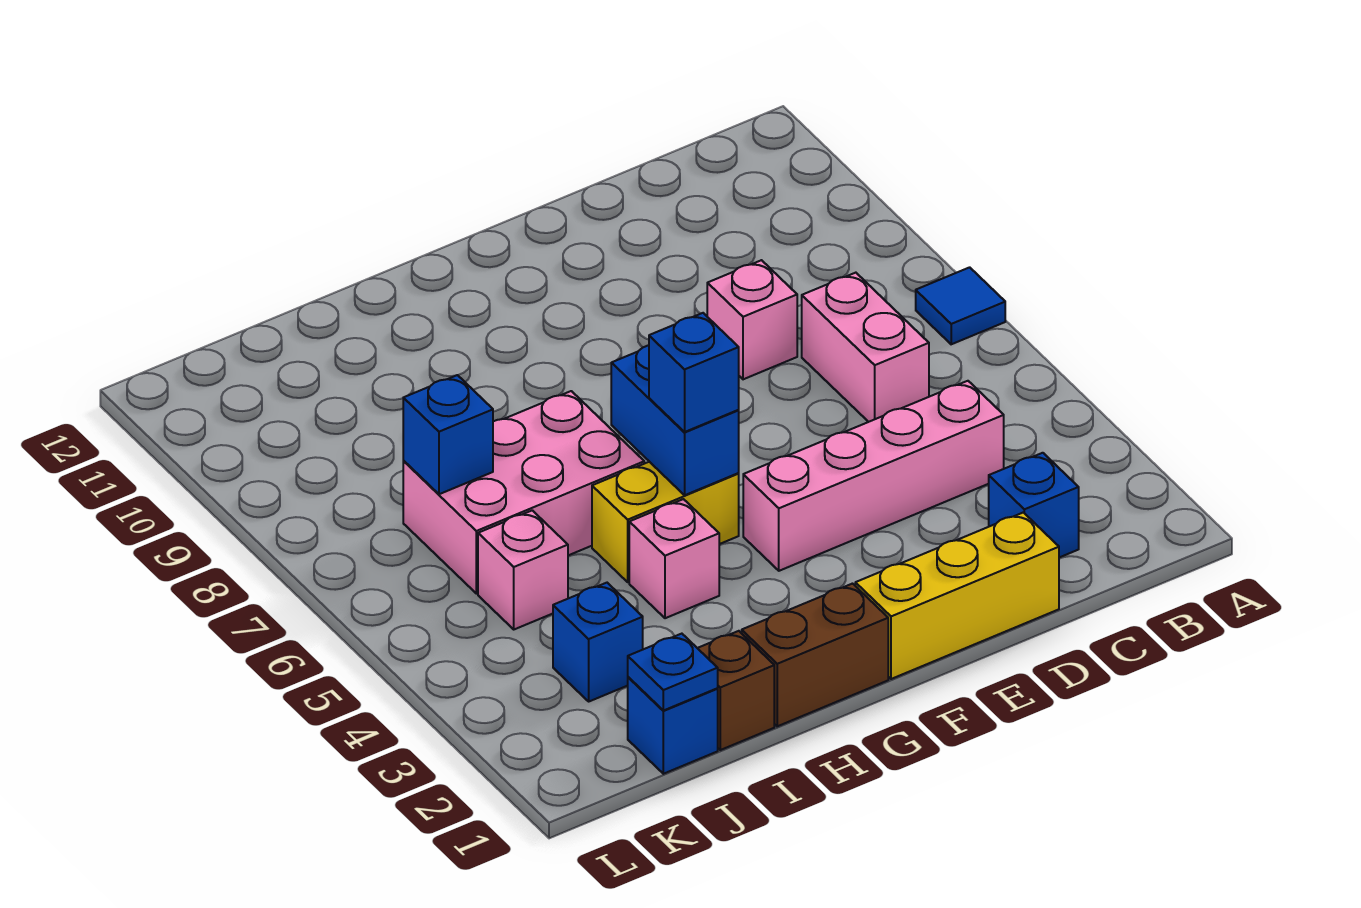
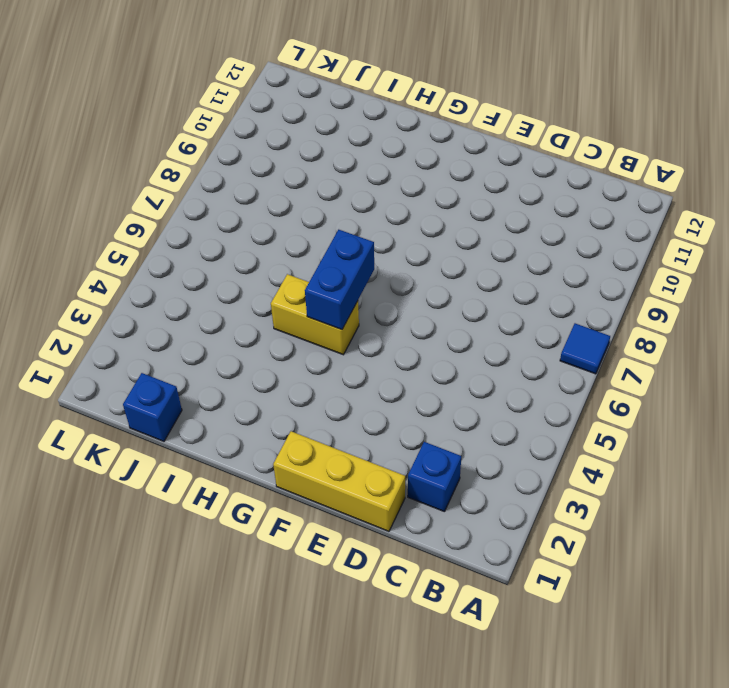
none -> pink 1x4 brick [743,381,1004,571]
none -> pink 1x2 brick [802,273,929,422]
none -> pink 1x1 brick [707,260,797,379]

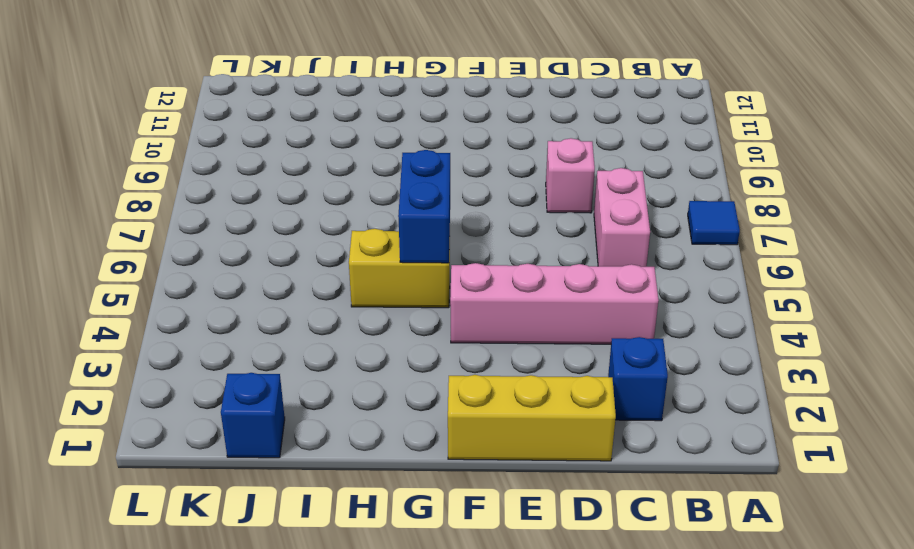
none -> brown 1x2 brick [742,584,888,726]
none -> pink 1x1 brick [629,499,719,618]
none -> pink 2x3 brick [403,391,644,594]

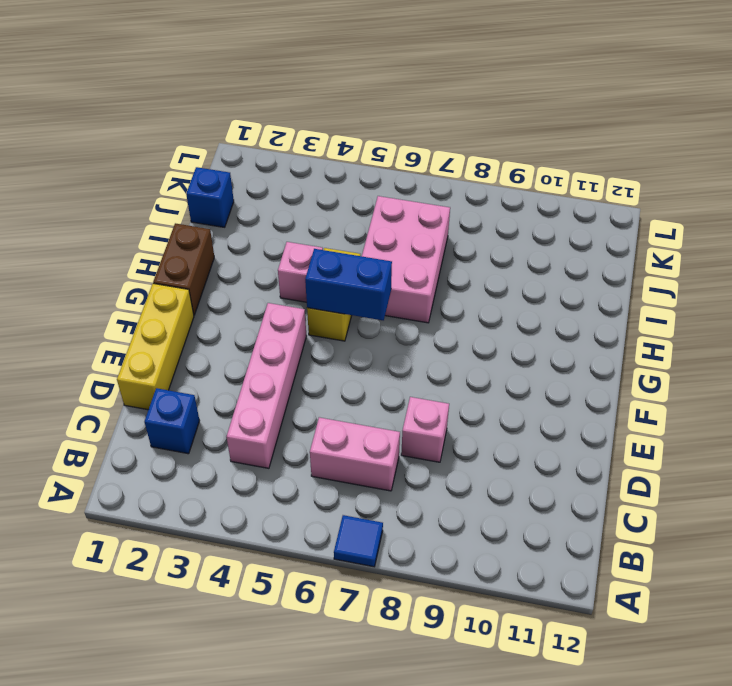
none -> brown 1x1 brick [698,631,774,750]
none -> blue 1x1 brick [553,583,643,701]
none -> pink 1x1 brick [478,510,568,629]

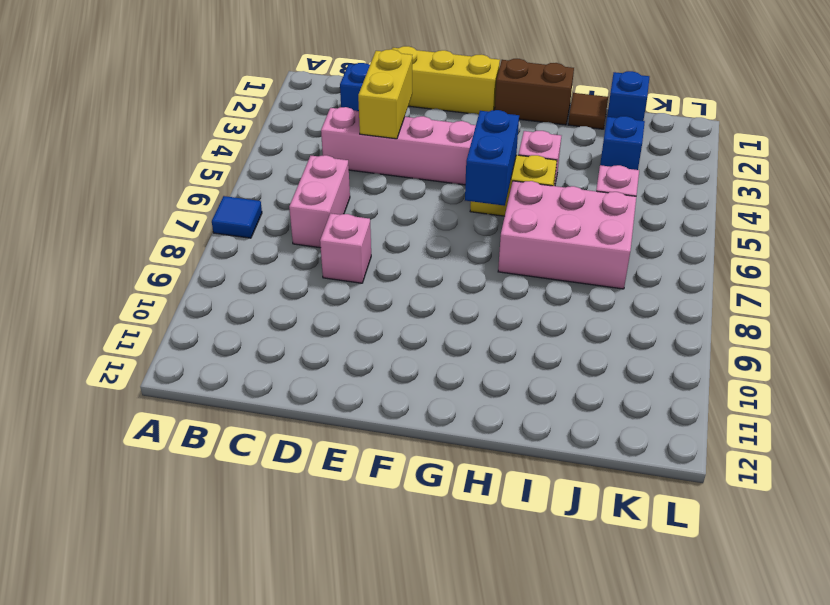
yellow 1x2 brick [358,49,412,139] -> none
brown 1x1 tile [568,93,608,129] -> brown 1x1 brick [698,631,774,750]
none -> blue 1x1 plate [628,634,718,711]
none -> blue 1x1 brick [403,375,493,494]
none -> blue 1x1 brick [649,313,739,432]

